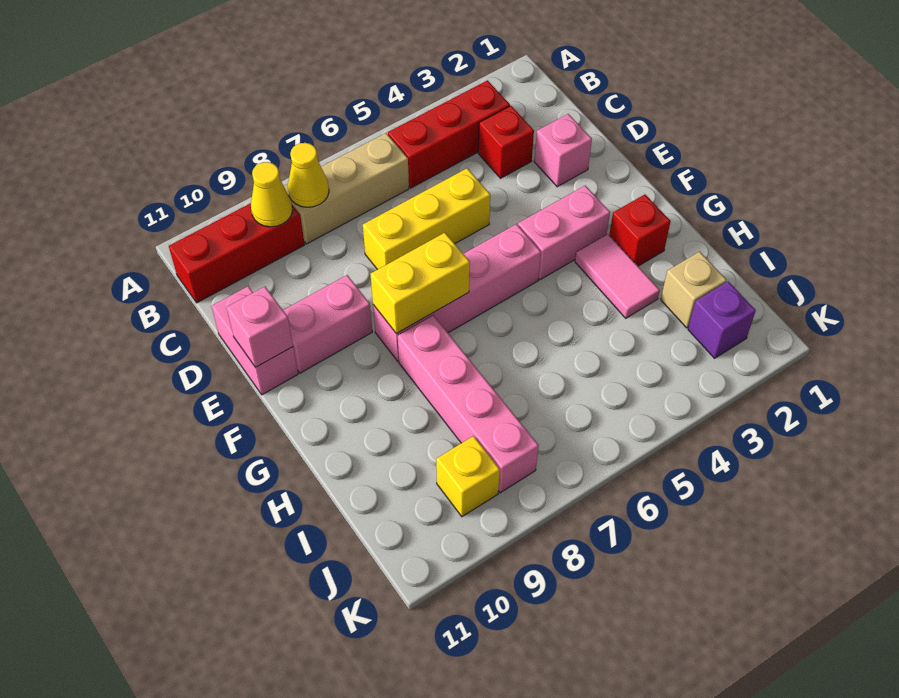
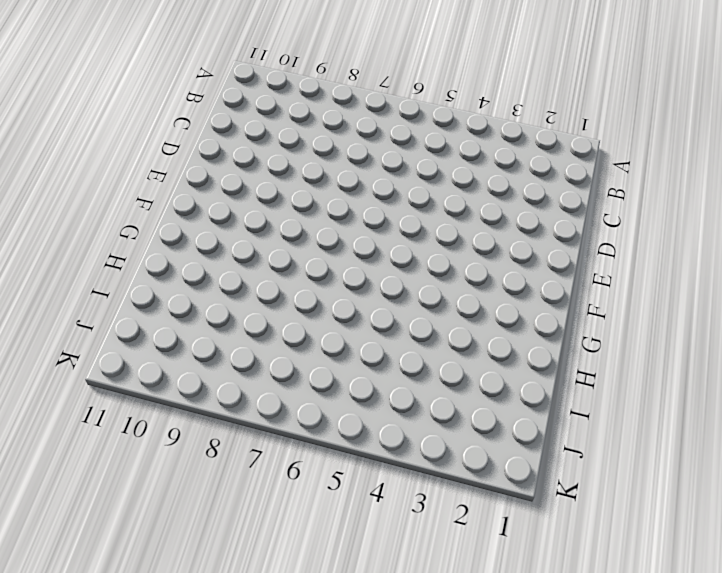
none -> red 1x3 brick [388,80,510,188]
none -> tan 1x3 brick [284,133,409,244]
none -> red 1x3 brick [169,203,305,303]

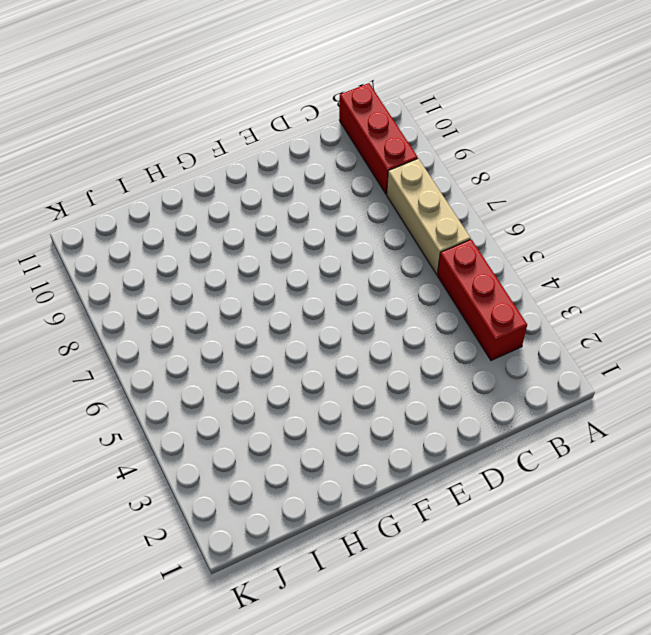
none -> red 1x1 brick [478,106,534,178]
none -> pink 1x1 brick [534,114,592,187]
none -> yellow 1x3 brick [363,168,490,270]

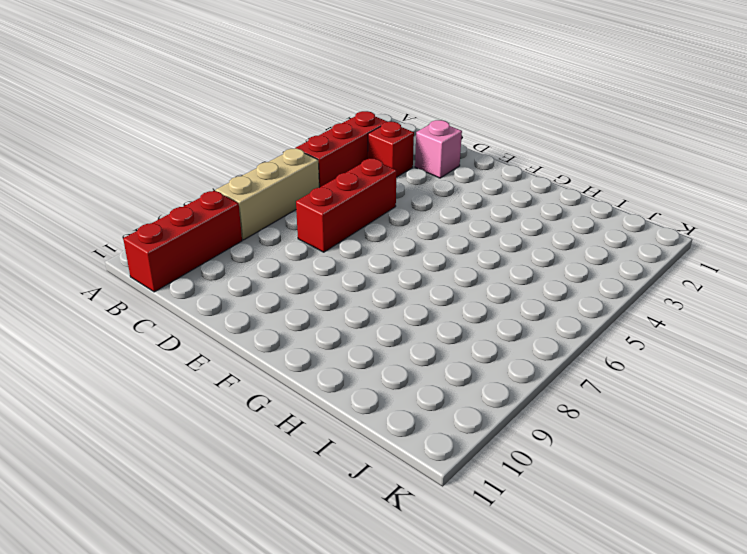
red 1x3 brick [296,159,397,252] -> yellow 1x3 brick [363,168,490,270]
none -> pink 1x2 brick [212,286,298,395]
none -> pink 1x2 brick [283,275,372,373]
none -> pink 1x2 brick [518,186,610,280]

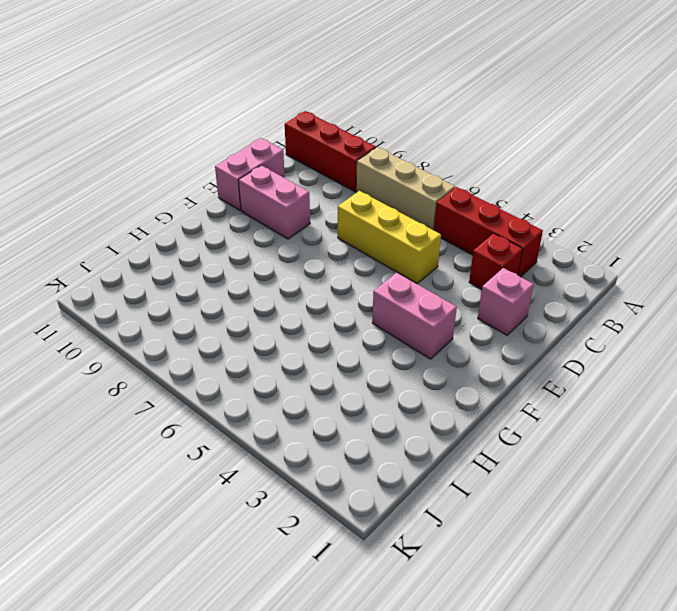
none -> pink 1x4 brick [373,224,541,362]
none -> red 1x1 brick [609,194,671,266]
none -> pink 1x2 tile [575,234,660,318]

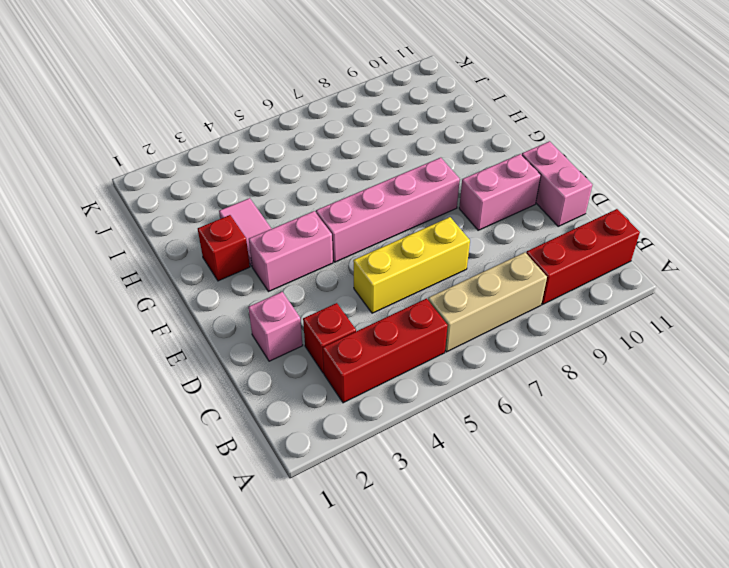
none -> pink 1x4 brick [398,315,539,493]
none -> tan 1x1 brick [661,252,727,328]
none -> purple 1x1 brick [688,282,756,358]

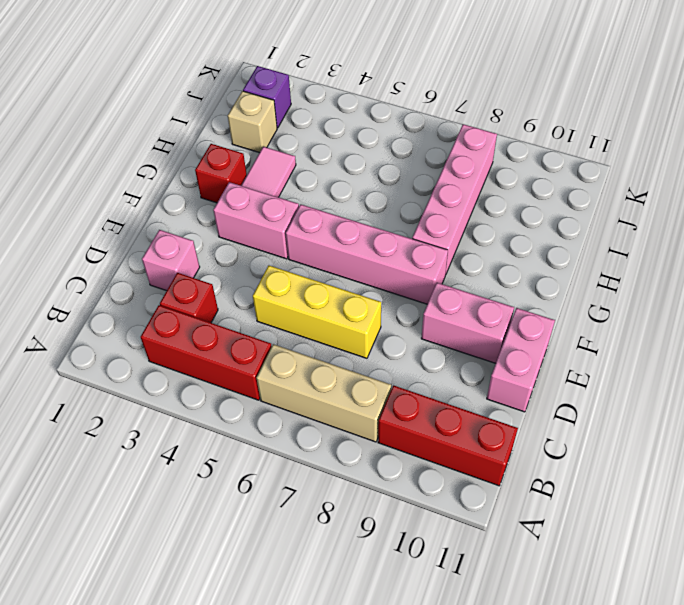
none -> yellow 1x1 brick [436,436,500,517]
none -> yellow 1x1 cone [288,143,329,207]
none -> yellow 1x1 cone [251,162,293,227]

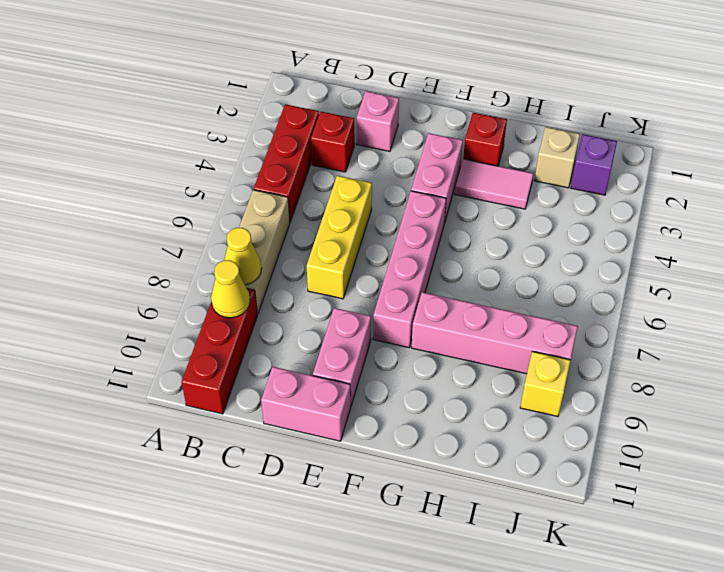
none -> pink 1x1 brick [227,287,293,367]
none -> yellow 1x2 brick [371,233,470,334]

